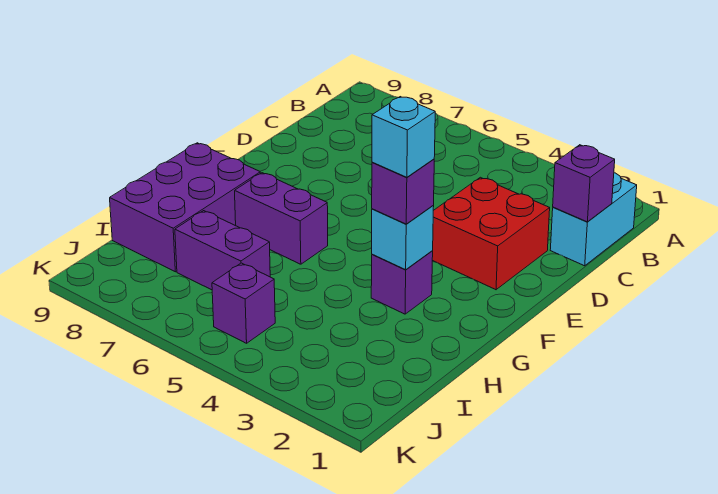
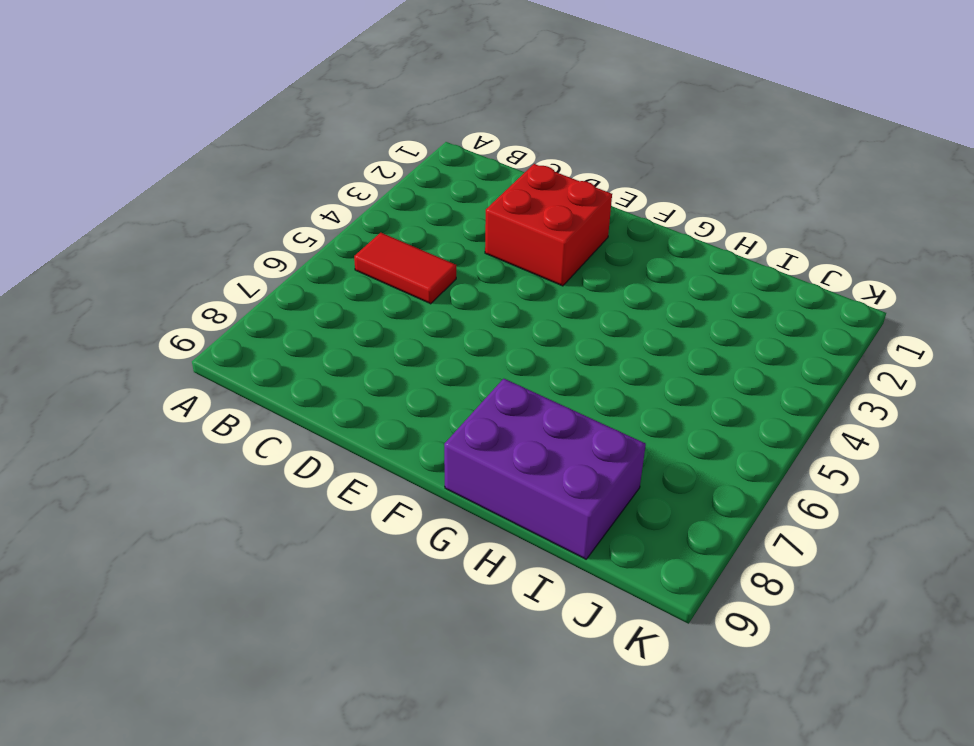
red 1x2 tile [354,233,456,304] -> none
none -> cyan 1x2 brick [550,173,637,266]
none -> purple 1x1 brick [371,251,433,314]

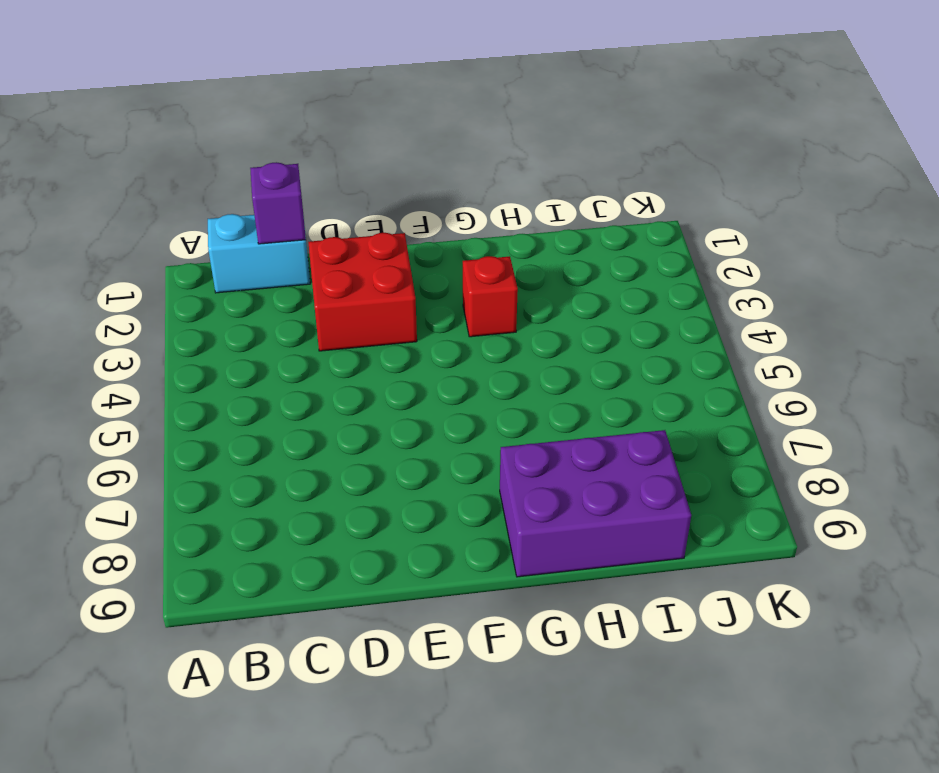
red 1x1 brick [463,256,518,337] -> purple 1x1 brick [371,251,433,314]
none -> purple 1x2 brick [235,173,328,264]
none -> purple 1x2 brick [175,211,270,290]

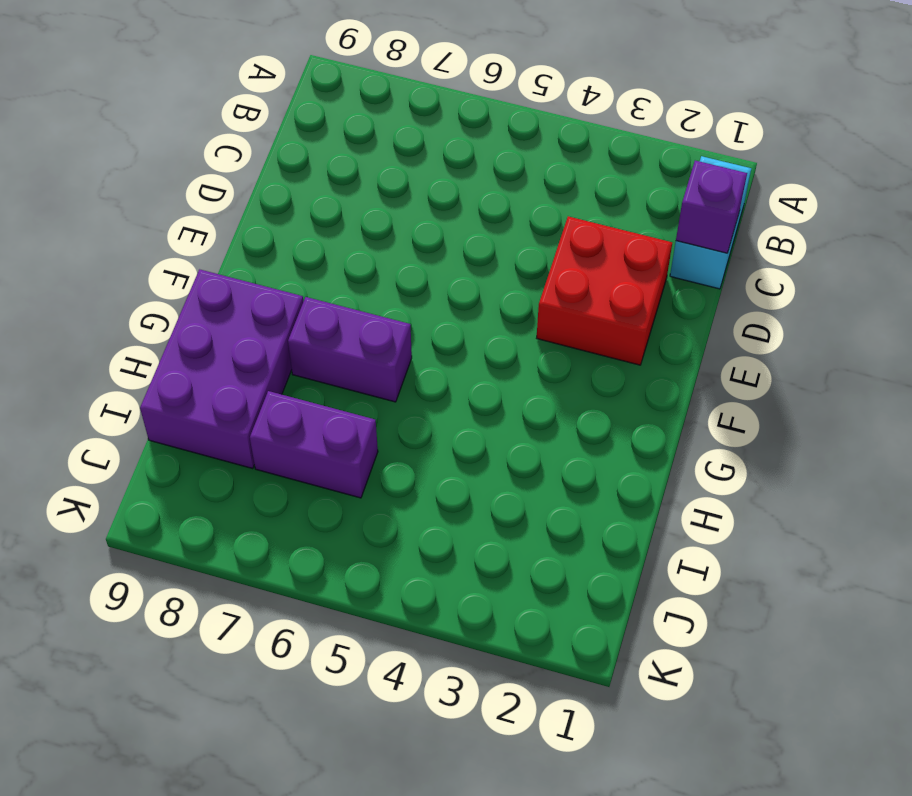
none -> purple 1x1 brick [371,251,433,314]
none -> purple 1x1 brick [212,263,275,343]

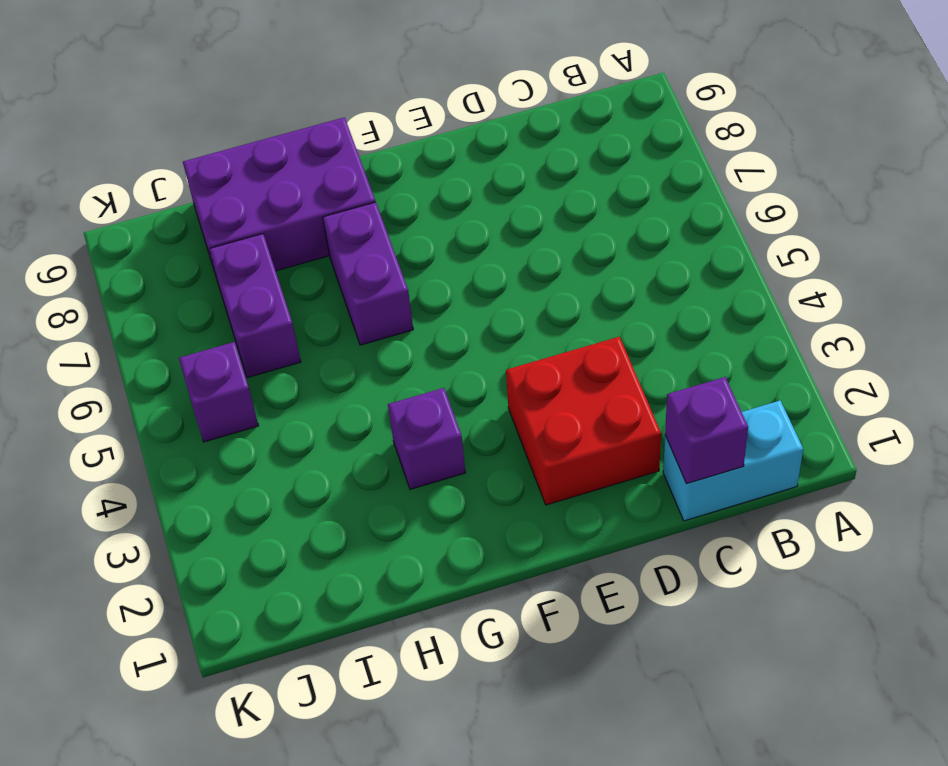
none -> cyan 1x1 brick [372,206,434,270]
none -> purple 1x1 brick [372,159,434,224]

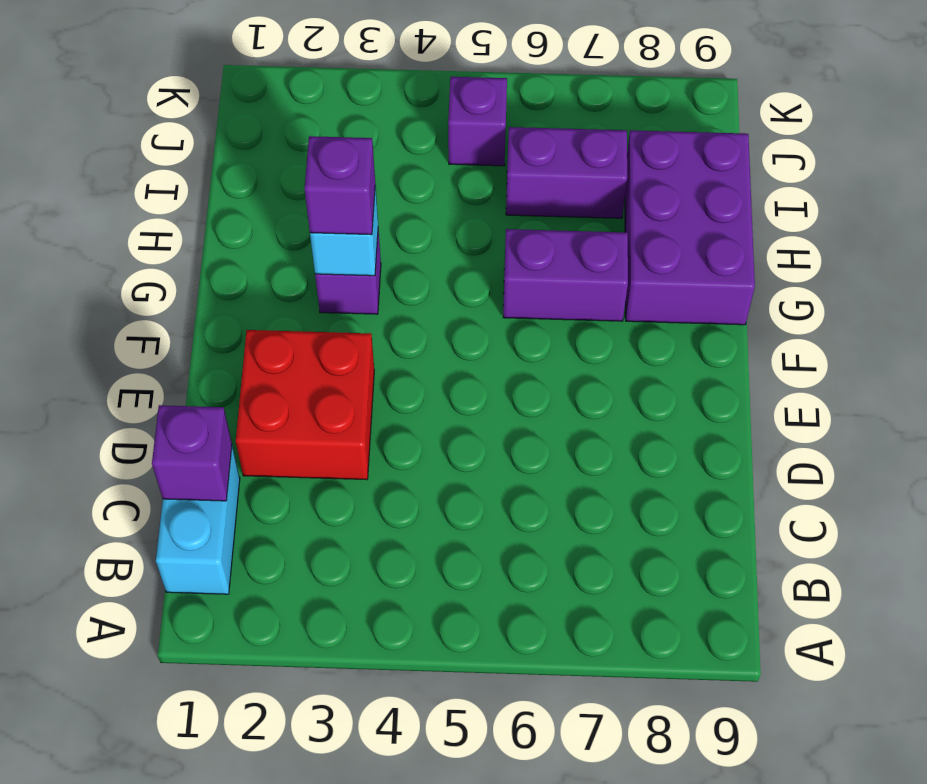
none -> cyan 1x1 brick [372,97,435,177]

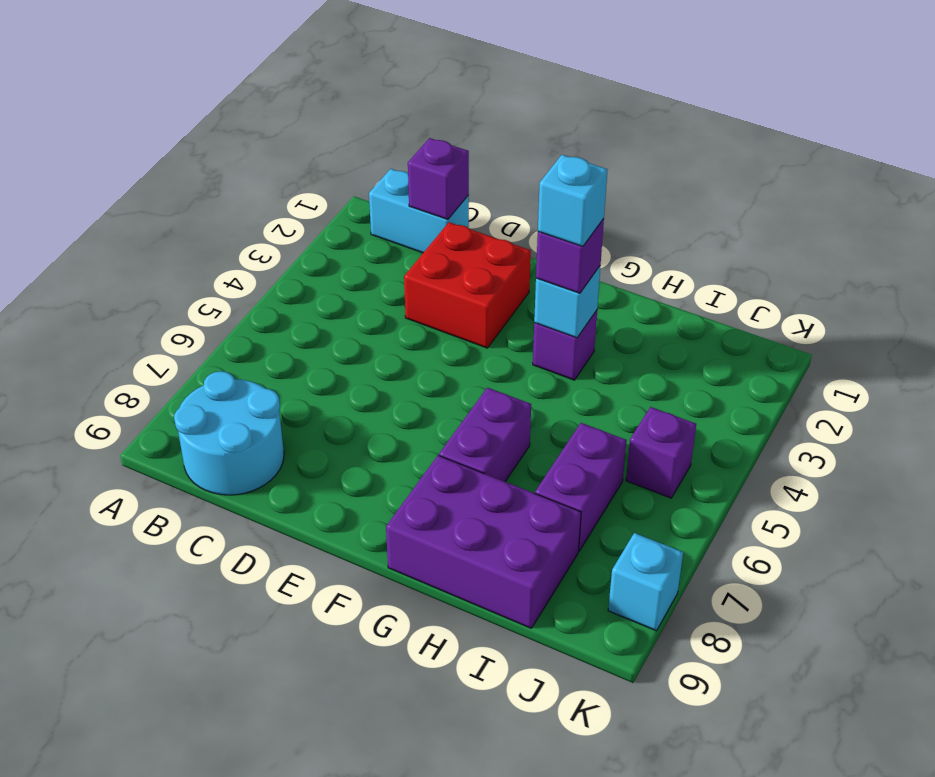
cyan 2x2 round brick [174,371,284,495] -> none
cyan 1x1 brick [608,533,683,631] -> none

